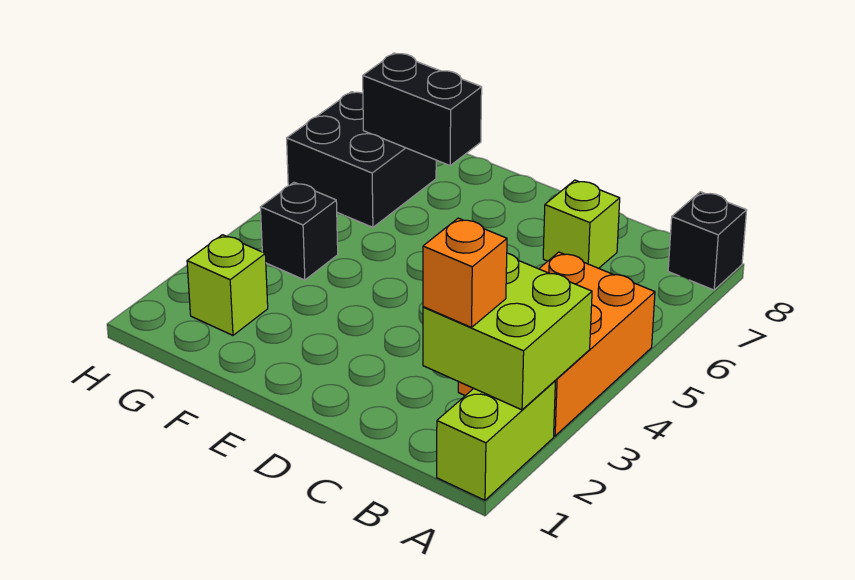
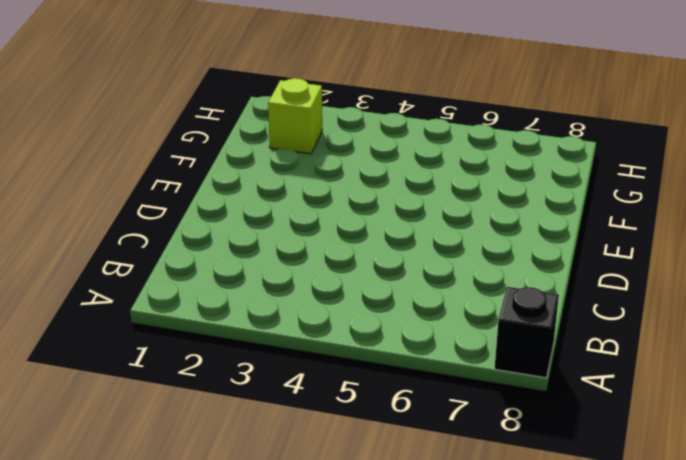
none -> lime 1x2 brick [437,381,555,500]
none -> orange 2x3 brick [458,252,655,436]

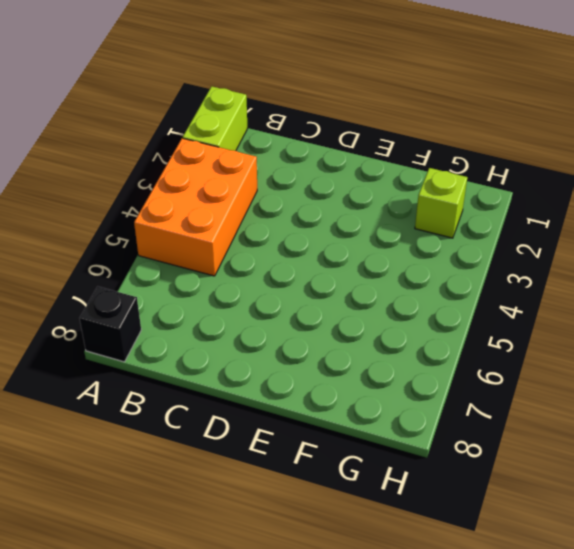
none -> lime 1x1 brick [543,180,620,268]
none -> black 1x1 brick [260,182,338,280]

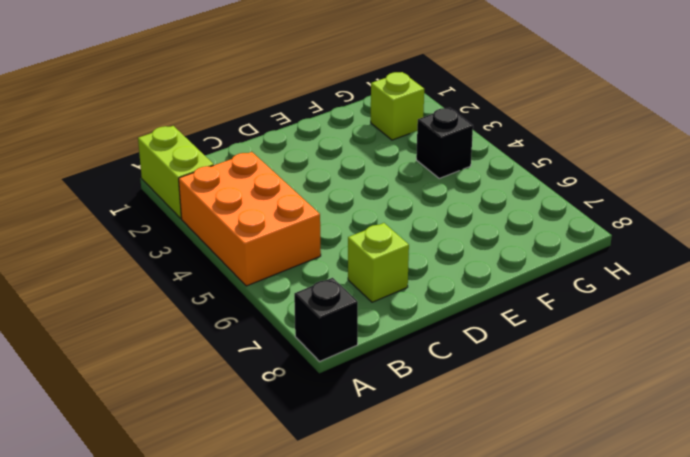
none -> black 2x2 brick [287,92,436,227]
none -> lime 2x2 brick [423,253,592,410]

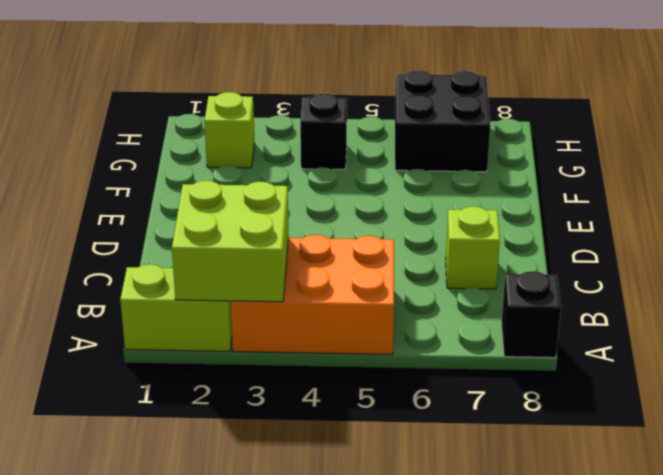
none -> black 1x2 brick [363,53,482,165]
none -> orange 1x1 brick [423,218,507,327]

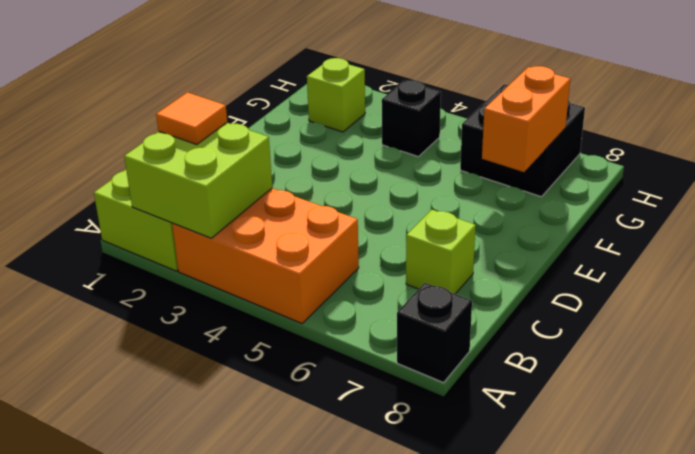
orange 1x1 tile [156,92,227,145] -> orange 1x1 brick [423,218,507,327]
orange 1x2 brick [482,66,570,172] -> black 1x2 brick [363,53,482,165]

